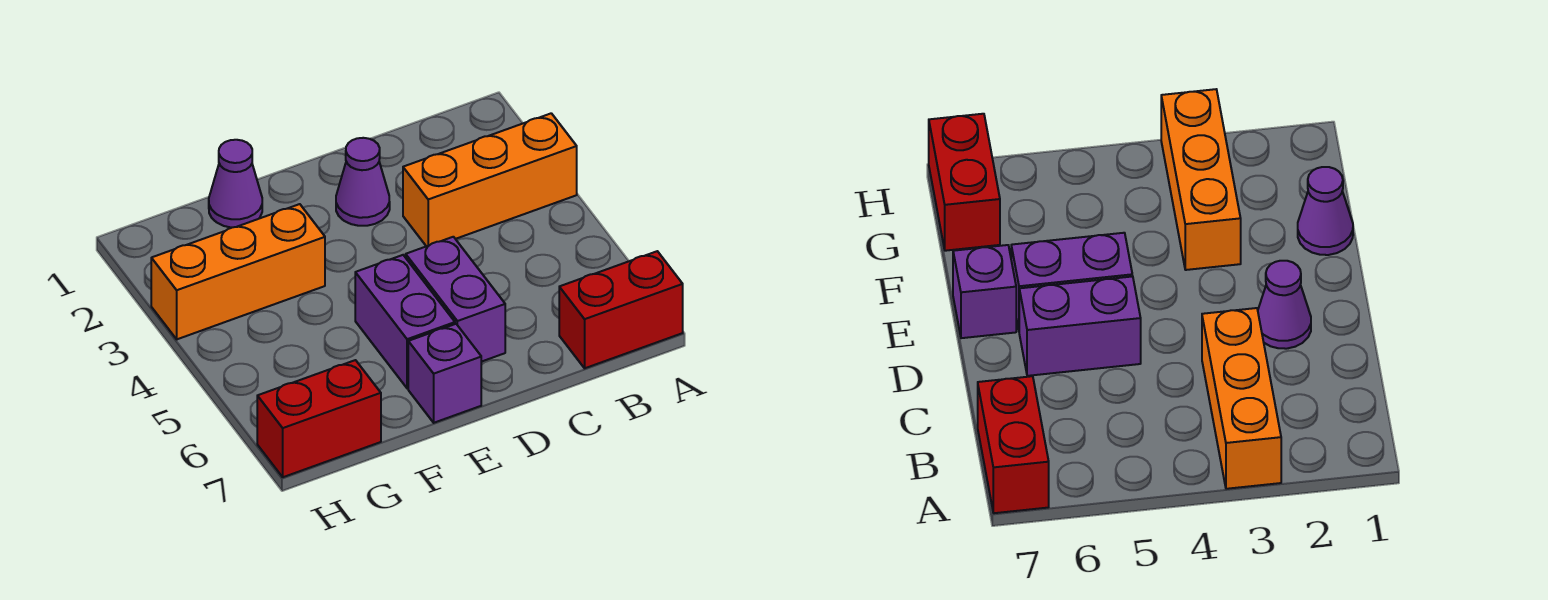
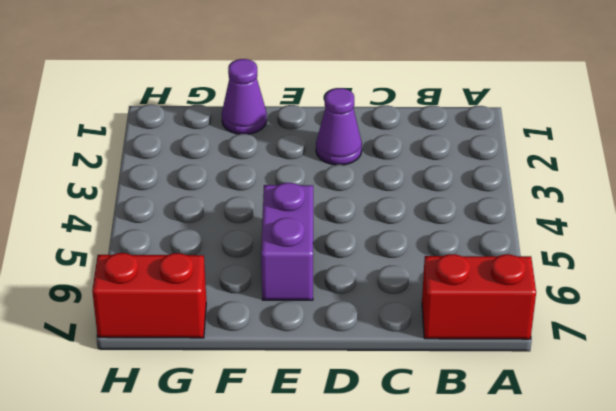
none -> orange 1x3 brick [403,113,577,246]
none -> purple 1x2 brick [406,237,505,362]

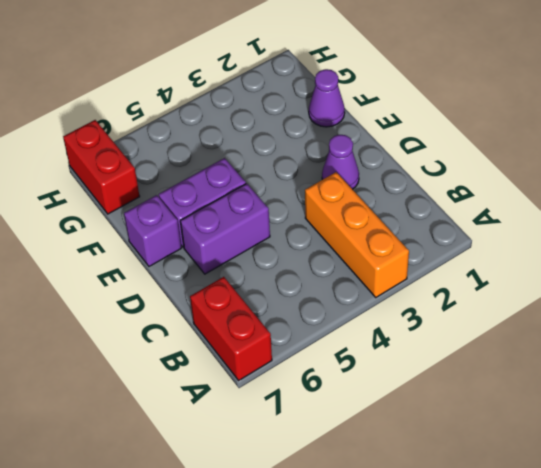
none -> orange 1x3 brick [151,204,325,339]

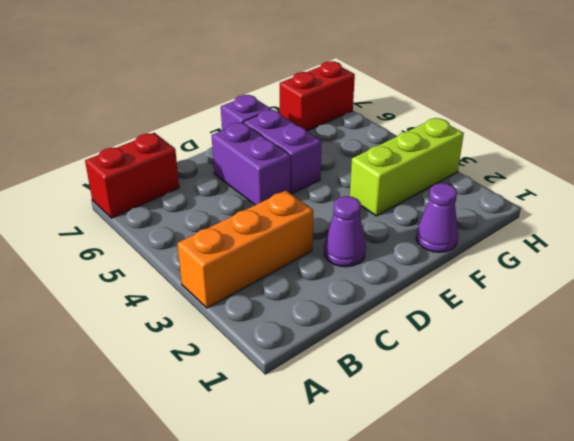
lime 1x3 brick [350,118,464,216] -> orange 1x3 brick [151,204,325,339]

